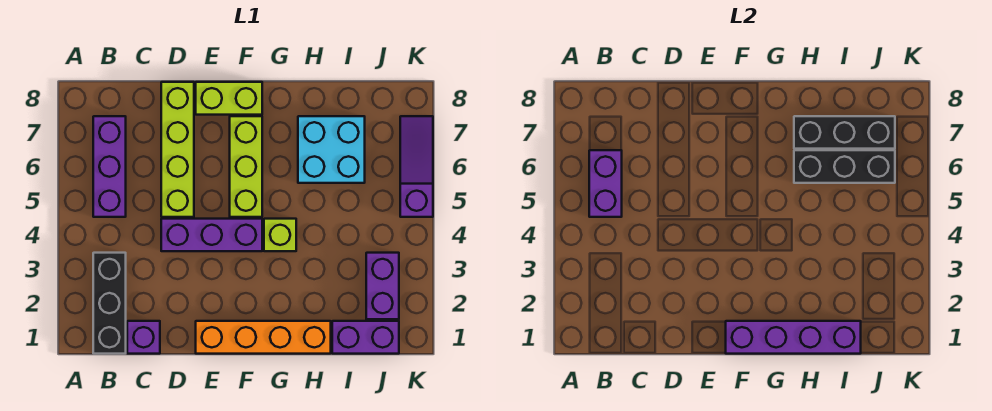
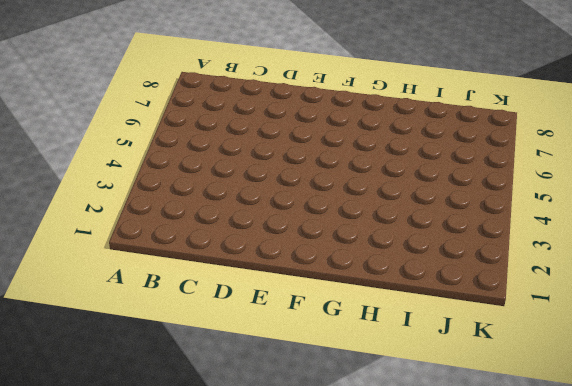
none -> black 1x3 brick [93,253,126,354]
none -> purple 1x3 brick [93,116,126,217]
none -> purple 1x1 brick [127,321,160,354]

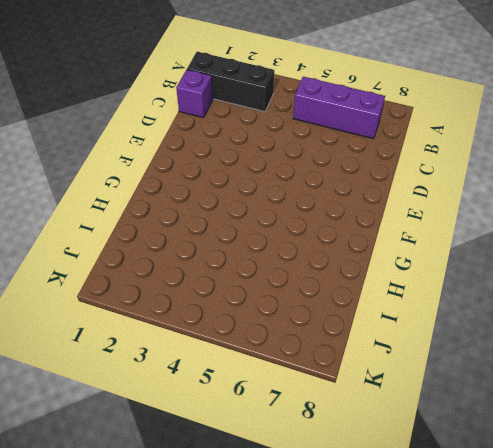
none -> purple 1x3 brick [161,219,262,251]
none -> lime 1x4 brick [161,82,194,217]
none -> orange 1x4 brick [196,321,331,354]

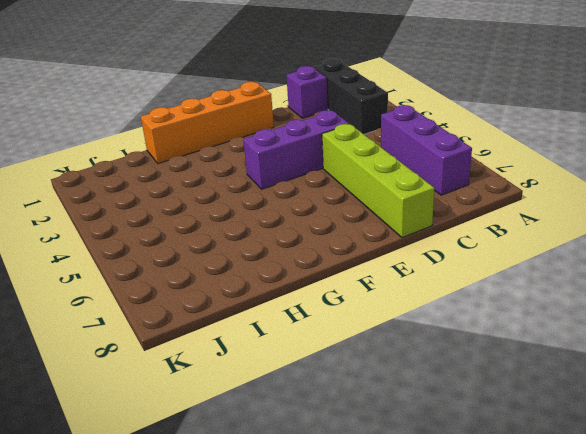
none -> lime 1x2 brick [196,82,262,115]
none -> lime 1x3 brick [230,116,262,217]
none -> lime 1x1 brick [264,219,296,251]

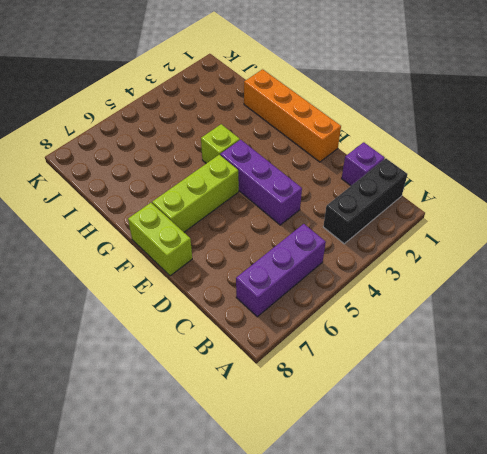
none -> lime 1x4 brick [161,82,194,217]
none -> cyan 2x2 brick [298,116,365,183]
none -> purple 1x2 brick [332,321,399,354]

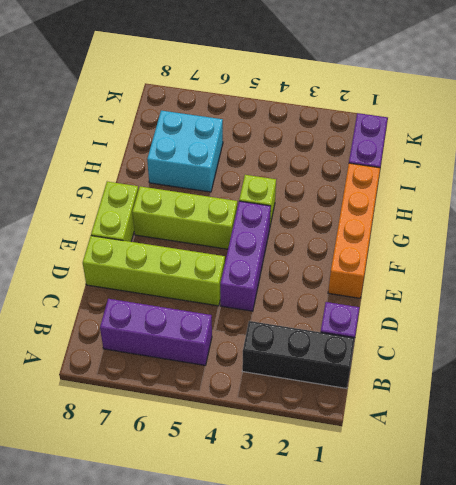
none -> purple 1x2 brick [366,253,399,319]
none -> purple 1x3 slope [400,116,433,217]
none -> purple 1x2 brick [589,150,622,217]

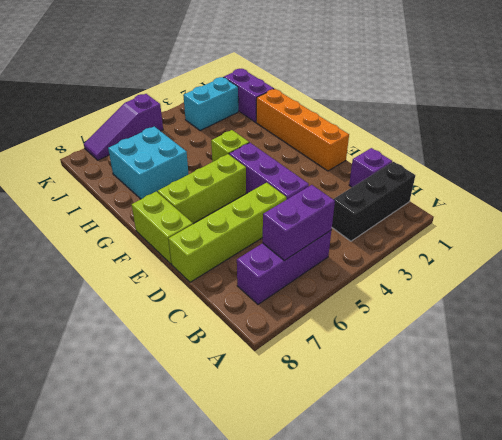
cyan 1x2 brick [183,77,238,131] -> purple 1x2 brick [366,253,399,319]
none -> purple 1x4 brick [726,321,861,354]
none -> black 1x3 brick [794,150,895,183]
none -> black 1x3 brick [794,116,895,149]

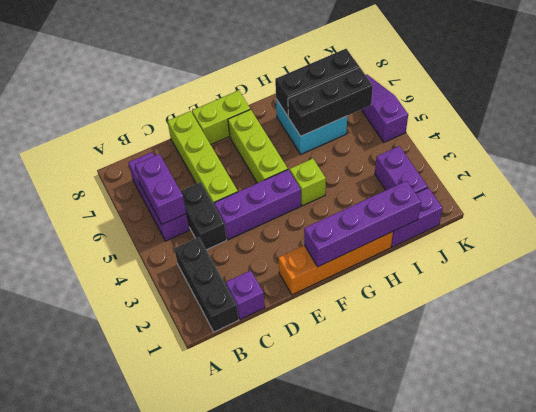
black 1x2 brick [181,182,227,250] -> none

